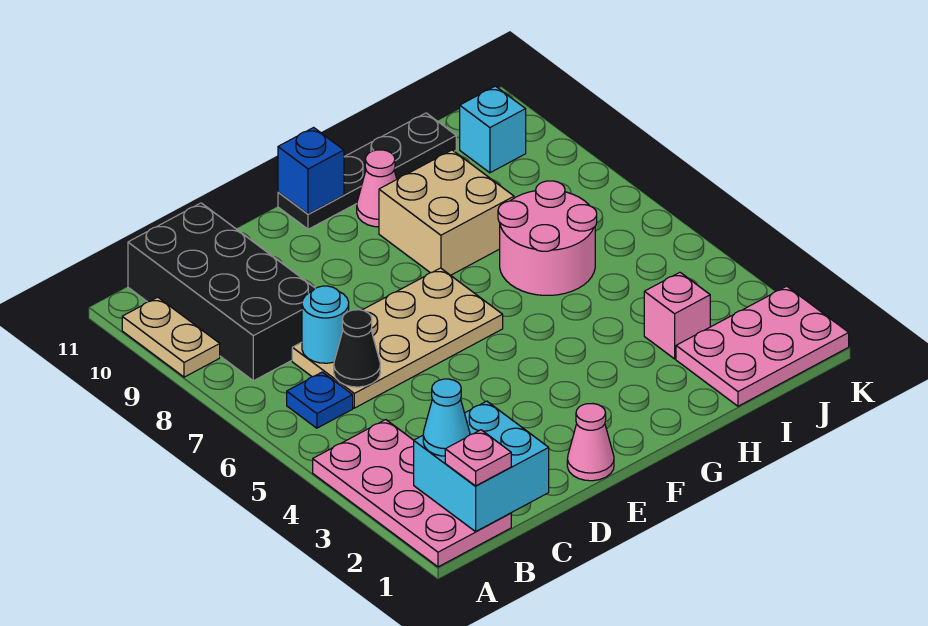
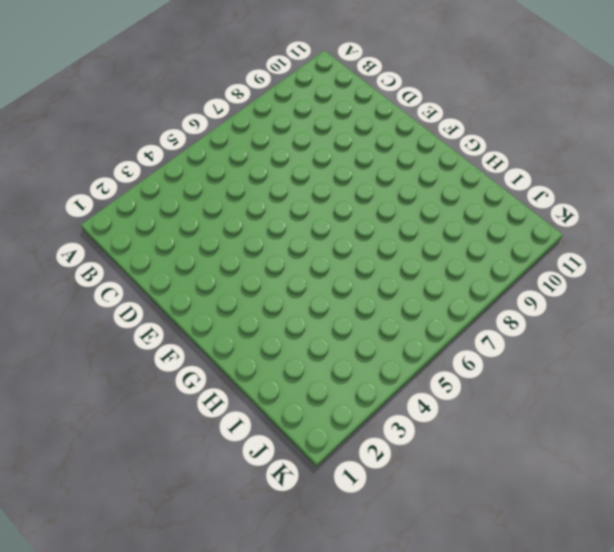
none -> pink 2x4 plate [313,420,511,567]
none -> tan 1x2 plate [122,297,220,377]
none -> blue 1x1 plate [287,372,353,428]

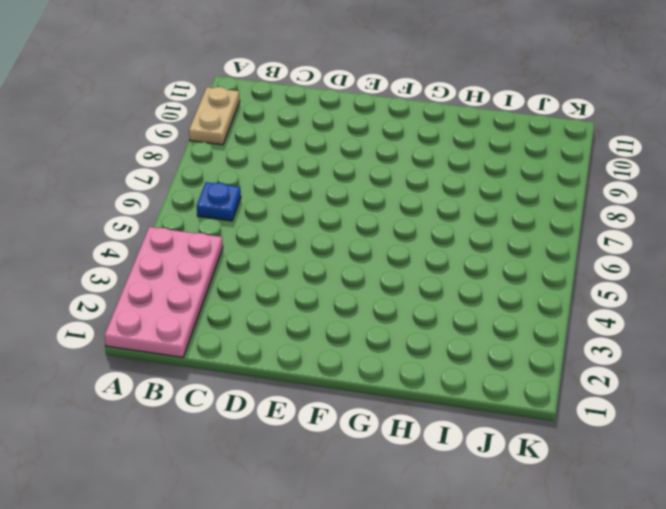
none -> black 2x4 brick [128,203,315,381]
none -> tan 2x4 plate [292,268,503,408]
none -> pink 1x1 cone [567,404,614,481]

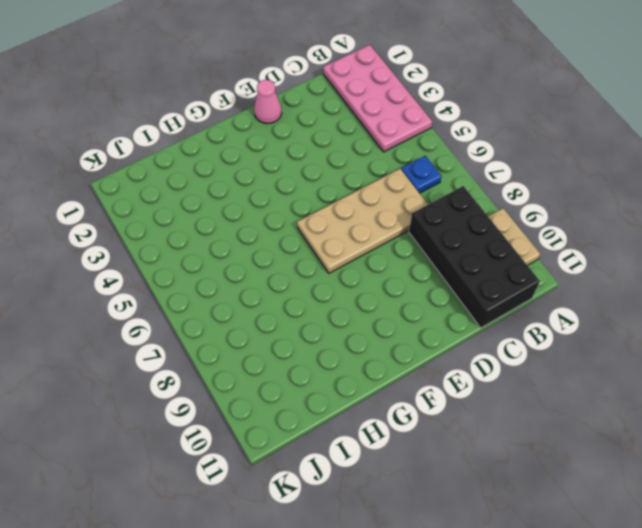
none -> black 1x4 plate [278,113,456,229]
none -> tan 2x2 brick [379,150,514,275]
none -> pink 1x1 cone [357,150,397,227]

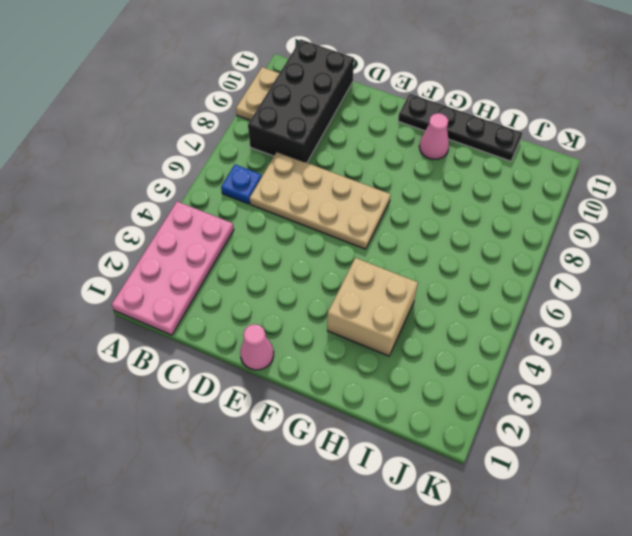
tan 2x2 brick [327,258,418,356] -> tan 2x2 brick moved to [379,150,514,275]
none -> pink 2x2 round brick [498,181,597,295]
none -> pink 2x3 plate [676,286,849,406]
none -> pink 1x1 brick [644,272,710,359]

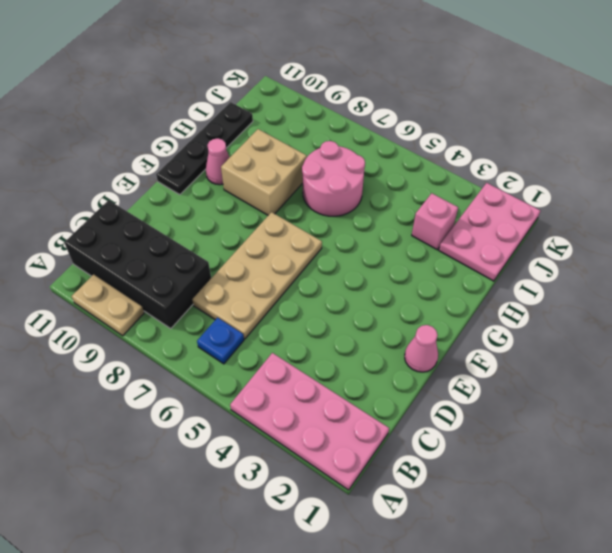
none -> cyan 1x1 brick [460,86,526,173]
none -> cyan 2x2 brick [414,401,549,532]
none -> black 1x1 cone [334,310,380,387]

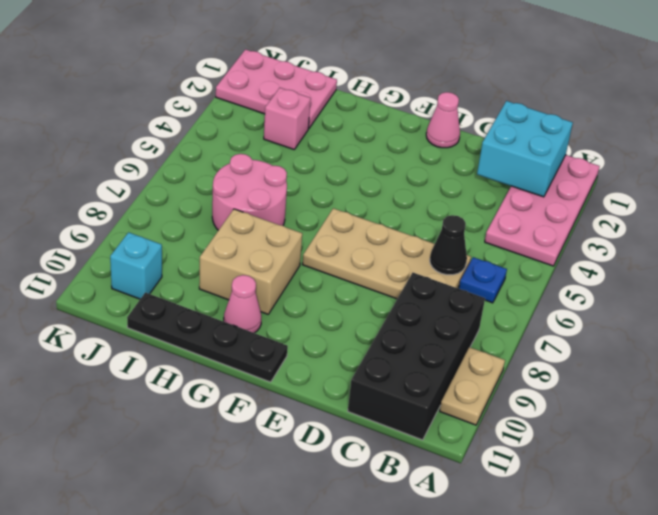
none -> cyan 1x1 round brick [302,286,349,363]
none -> blue 1x1 brick [278,128,344,214]
none -> pink 1x1 plate [445,430,511,486]

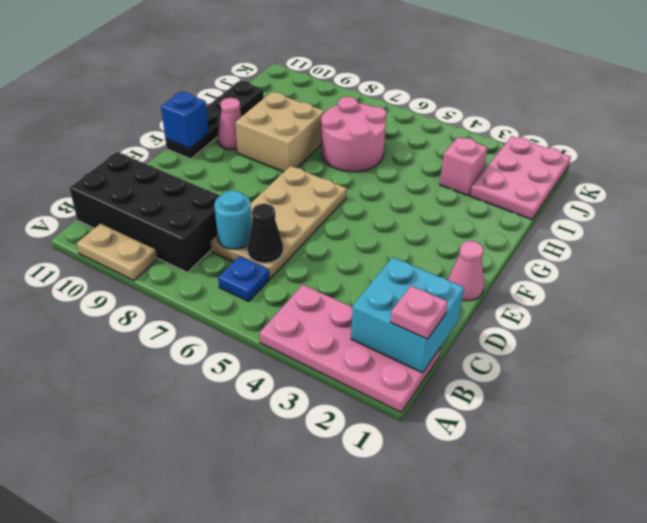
none -> cyan 1x1 brick [460,86,526,173]
none -> cyan 1x1 cone [423,379,470,456]

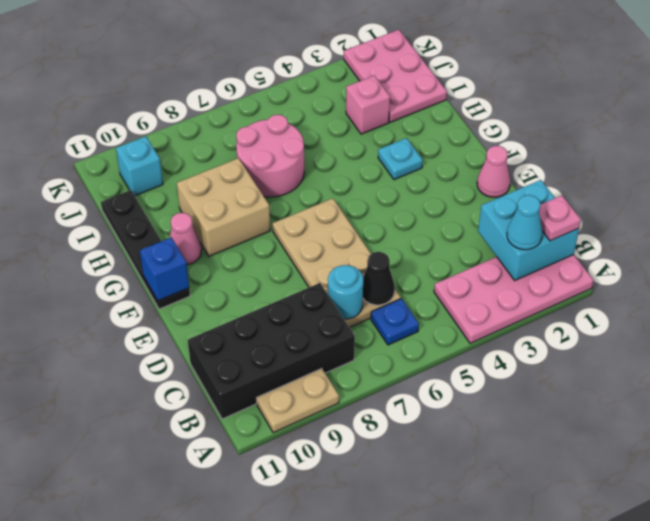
cyan 1x1 plate [378,138,423,180] -> none

